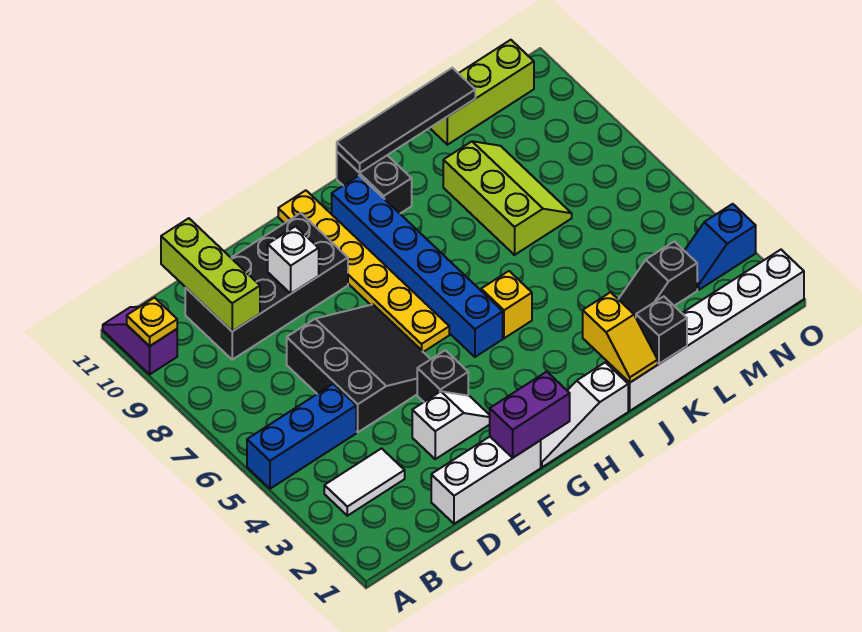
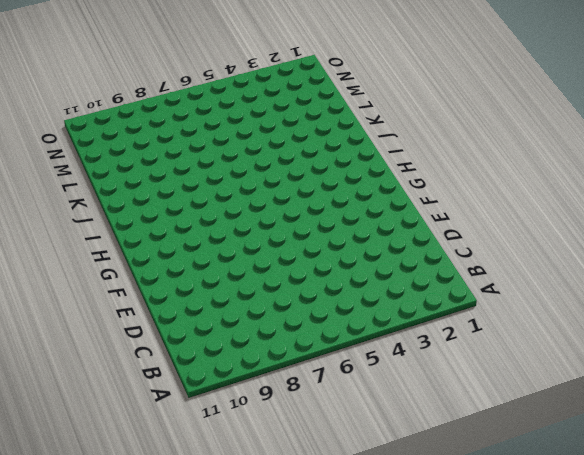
none -> blue 1x3 brick [247,384,356,489]
none -> purple 1x2 slope [103,307,177,374]
none -> white 1x2 tile [324,448,405,516]

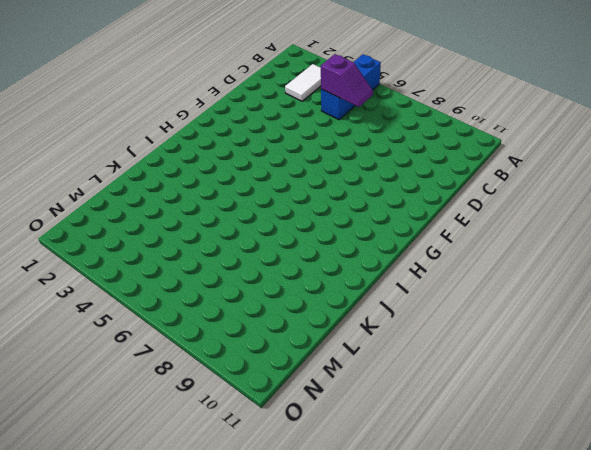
purple 1x2 slope [321,54,373,107] -> purple 1x2 slope moved to [103,307,177,374]
none -> black 2x4 brick [185,213,348,360]
none -> white 1x3 brick [431,437,541,524]
none -> black 3x3 slope [287,305,431,432]

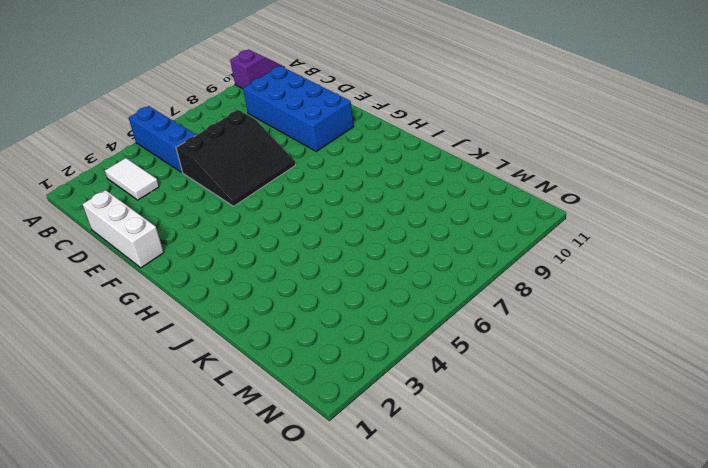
blue 2x4 brick [243,66,353,151] -> black 2x4 brick [185,213,348,360]
none -> white 1x2 slope [412,391,490,459]
none -> black 1x1 brick [417,350,468,402]
none -> white 1x3 slope [540,362,628,467]

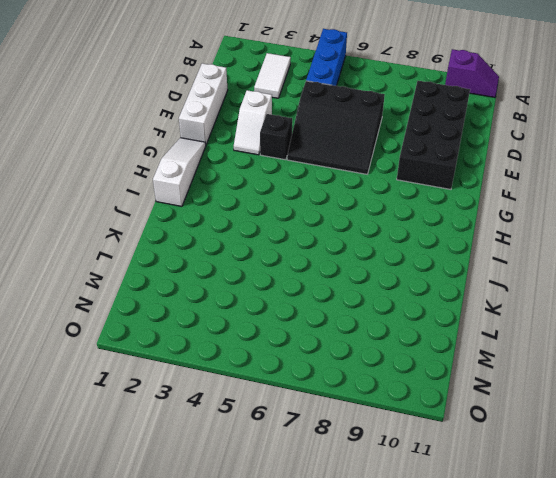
none -> yellow 1x6 plate [278,190,449,352]
none -> blue 1x6 brick [332,175,503,357]
none -> yellow 1x1 brick [481,271,532,338]

